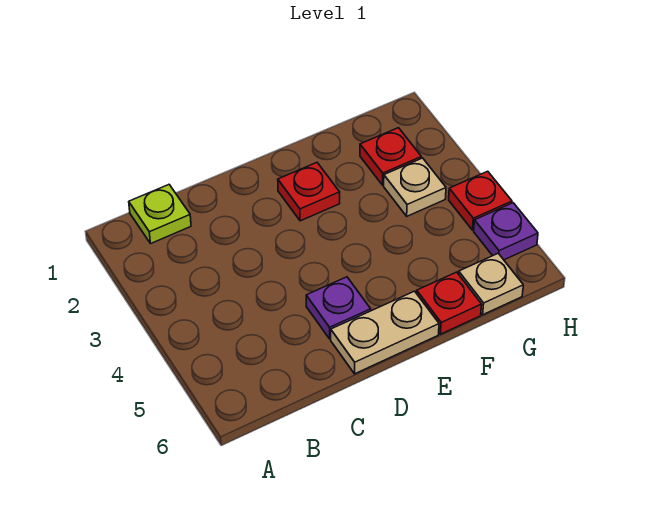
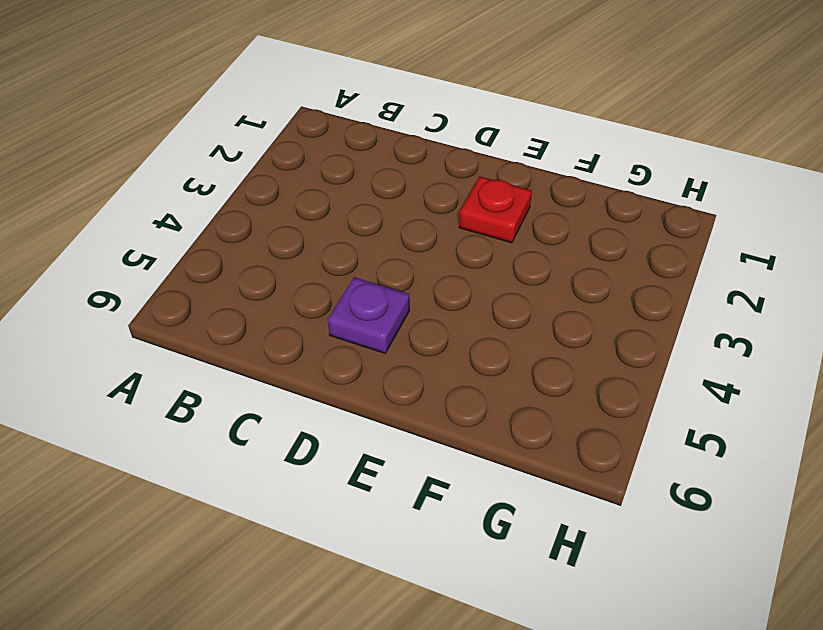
none -> lime 1x1 plate [129,185,191,244]
none -> tan 1x2 plate [331,291,439,374]

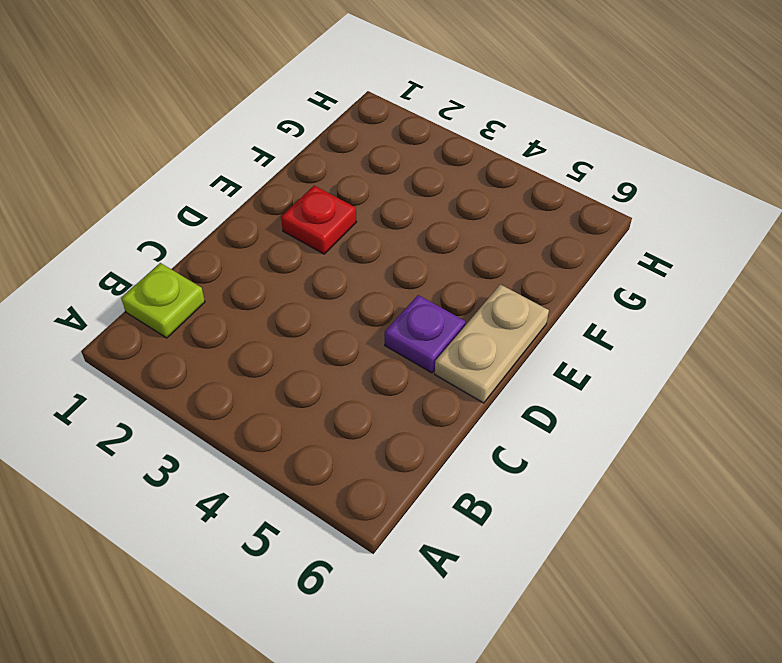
none -> red 1x1 plate [417,272,482,334]
none -> red 1x1 plate [360,128,421,185]

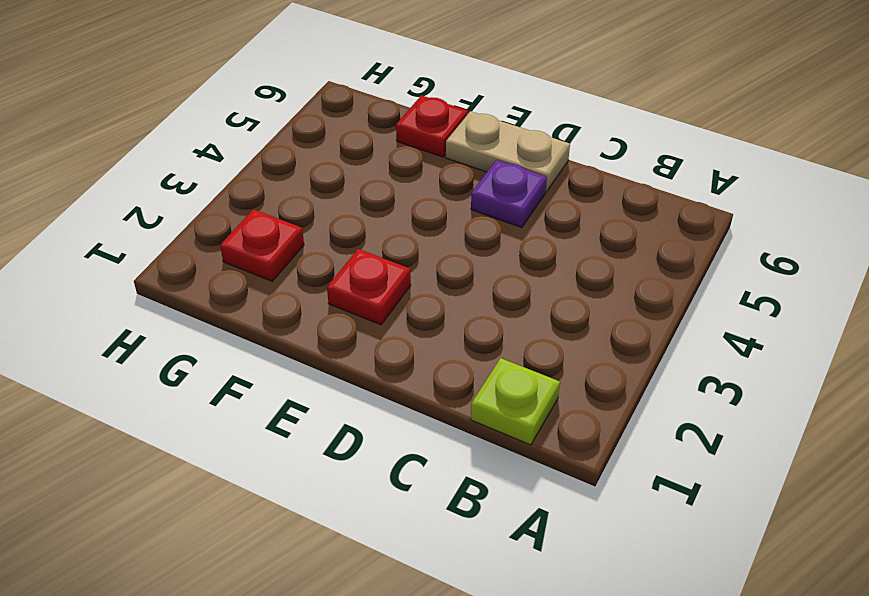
none -> tan 1x1 plate [384,158,446,216]
none -> tan 1x1 plate [459,253,523,315]

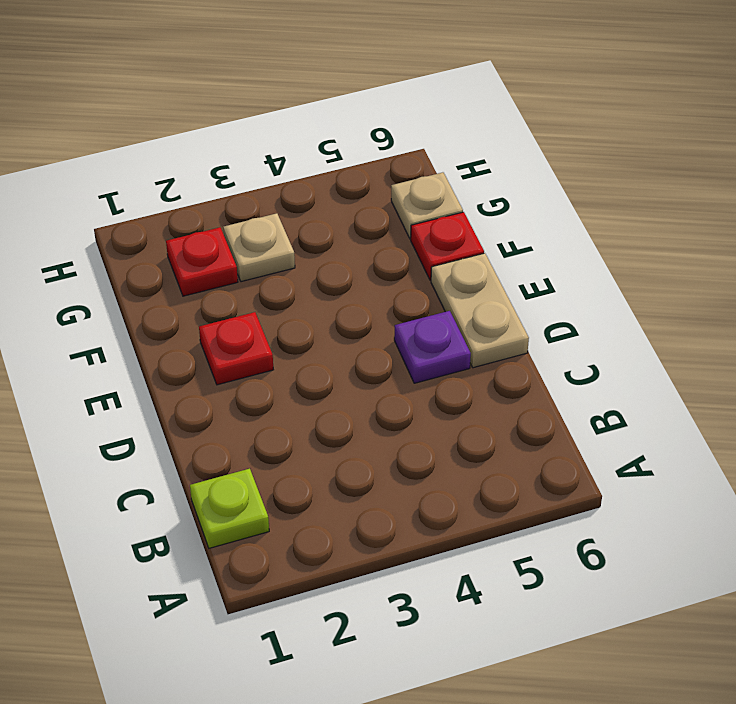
none -> red 1x1 plate [449,171,512,230]
none -> purple 1x1 plate [474,203,538,260]

